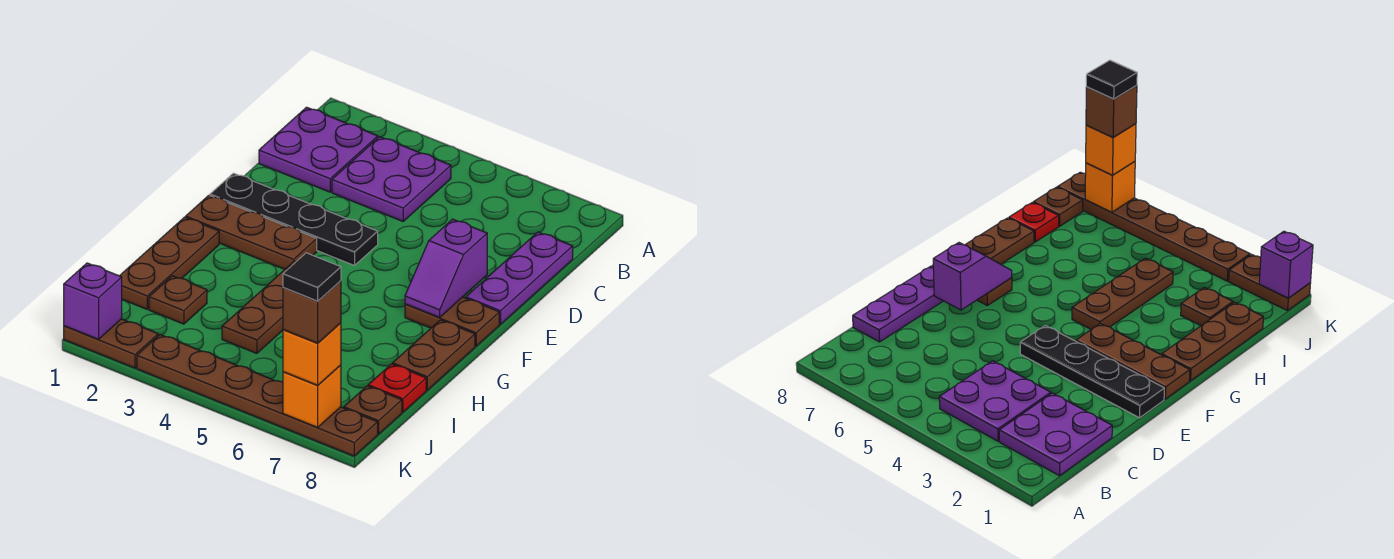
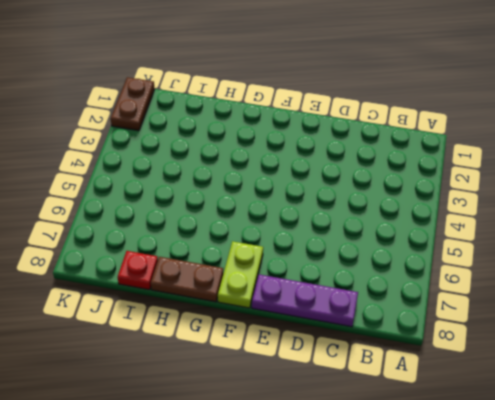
lime 1x2 plate [218,241,263,308] -> brown 1x2 plate [405,297,499,346]
none -> purple 2x2 plate [259,107,378,192]
none -> purple 2x2 plate [332,137,451,221]
none -> black 1x4 plate [210,173,378,266]

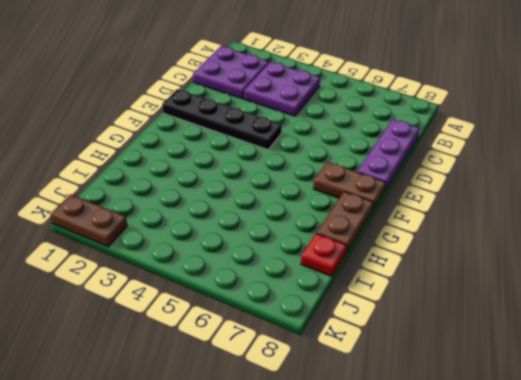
none -> brown 1x3 plate [186,195,317,269]
none -> brown 1x3 plate [120,217,219,309]
none -> brown 1x3 plate [222,261,295,353]

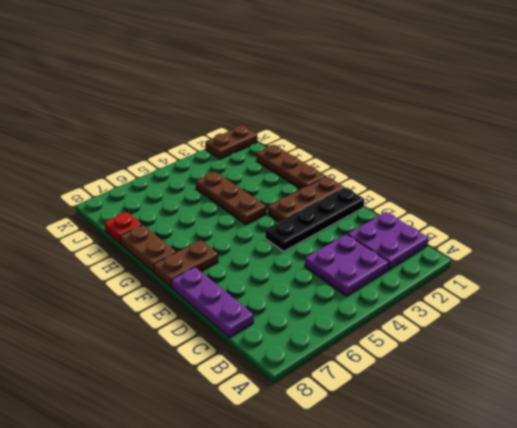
none -> brown 1x1 plate [149,276,207,324]
none -> brown 1x1 plate [344,386,402,434]
none -> brown 1x6 plate [137,335,378,456]

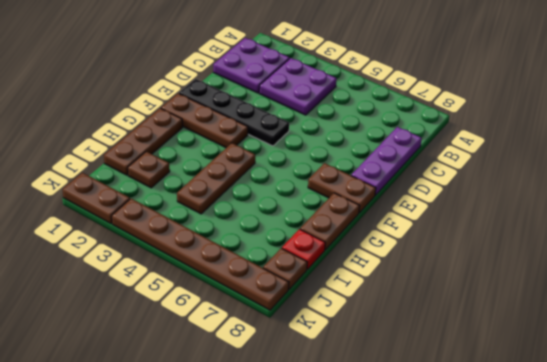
none -> purple 1x2 slope [405,219,487,317]
none -> purple 1x1 brick [64,263,122,339]
none -> orange 1x1 brick [283,365,341,427]

